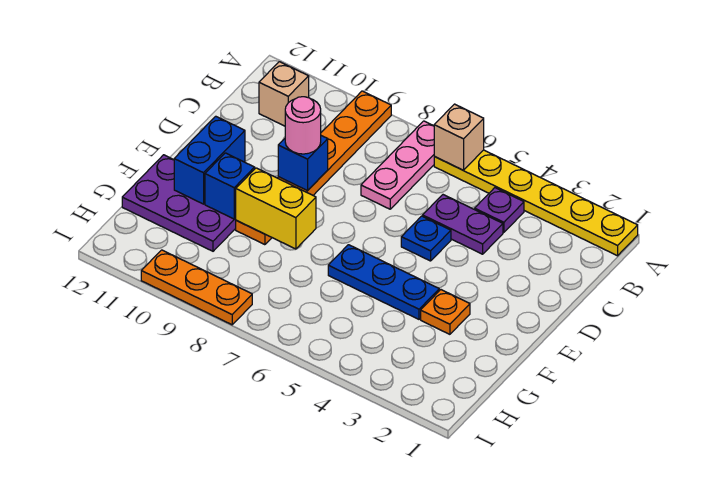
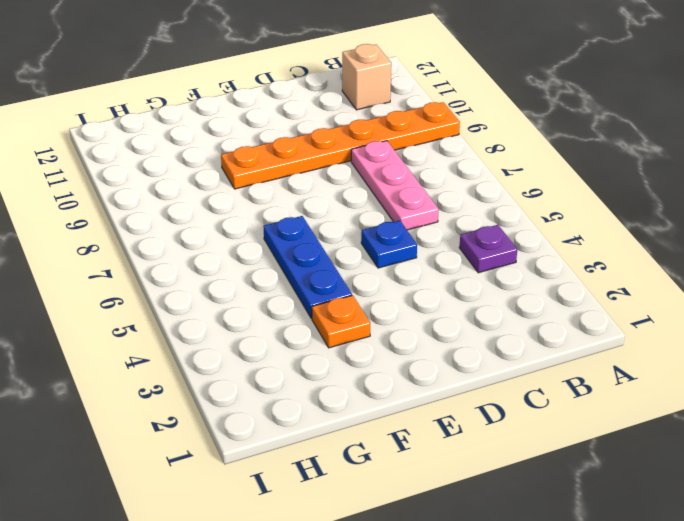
pink 1x3 plate [351,141,439,230] -> pink 1x3 plate turned to [361,121,435,209]
none -> yellow 1x6 plate [434,150,638,256]
none -> purple 1x2 plate [423,195,503,254]
none -> purple 2x3 plate [122,155,236,251]

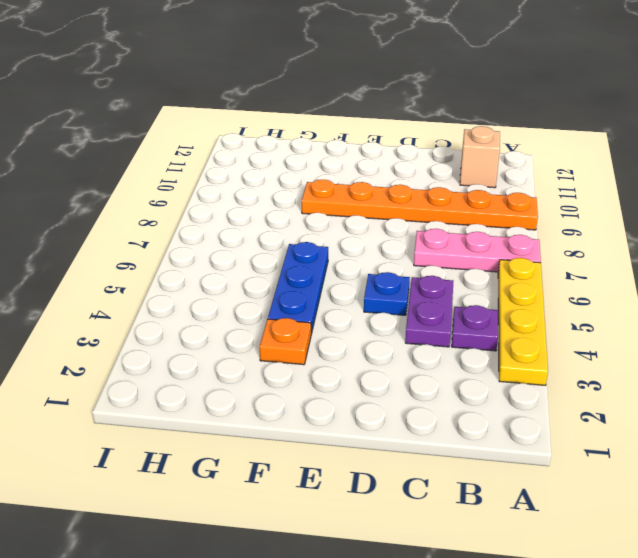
yellow 1x4 plate [498,258,548,385] -> yellow 1x6 plate [434,150,638,256]
none -> purple 2x3 plate [122,155,236,251]
none -> orange 1x3 plate [141,250,252,325]
none -> tan 1x1 brick [434,104,484,170]

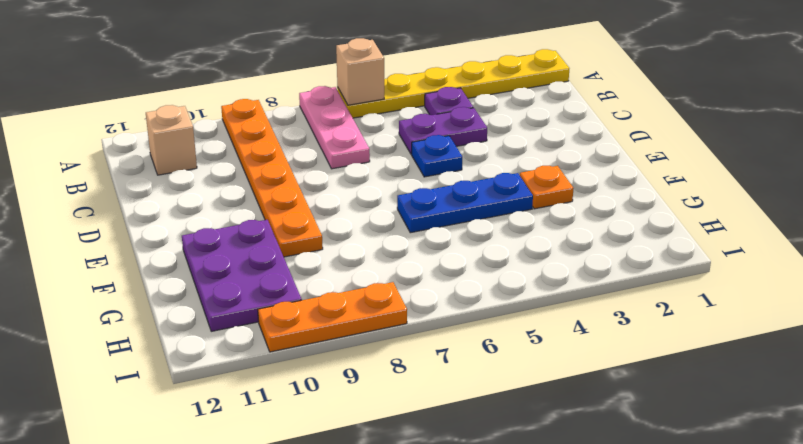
purple 2x3 plate [182,220,302,331] -> purple 2x3 plate turned to [122,155,236,251]
none -> blue 1x1 brick [278,136,328,191]
none -> blue 1x2 brick [174,116,245,204]
none -> yellow 1x2 brick [236,168,316,249]

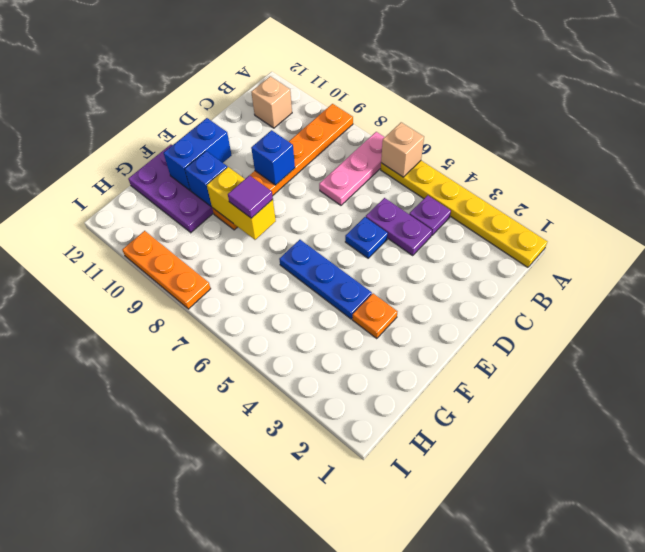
purple 1x1 tile [228,175,273,218] -> none
none -> pink 1x1 round brick [285,97,321,154]

